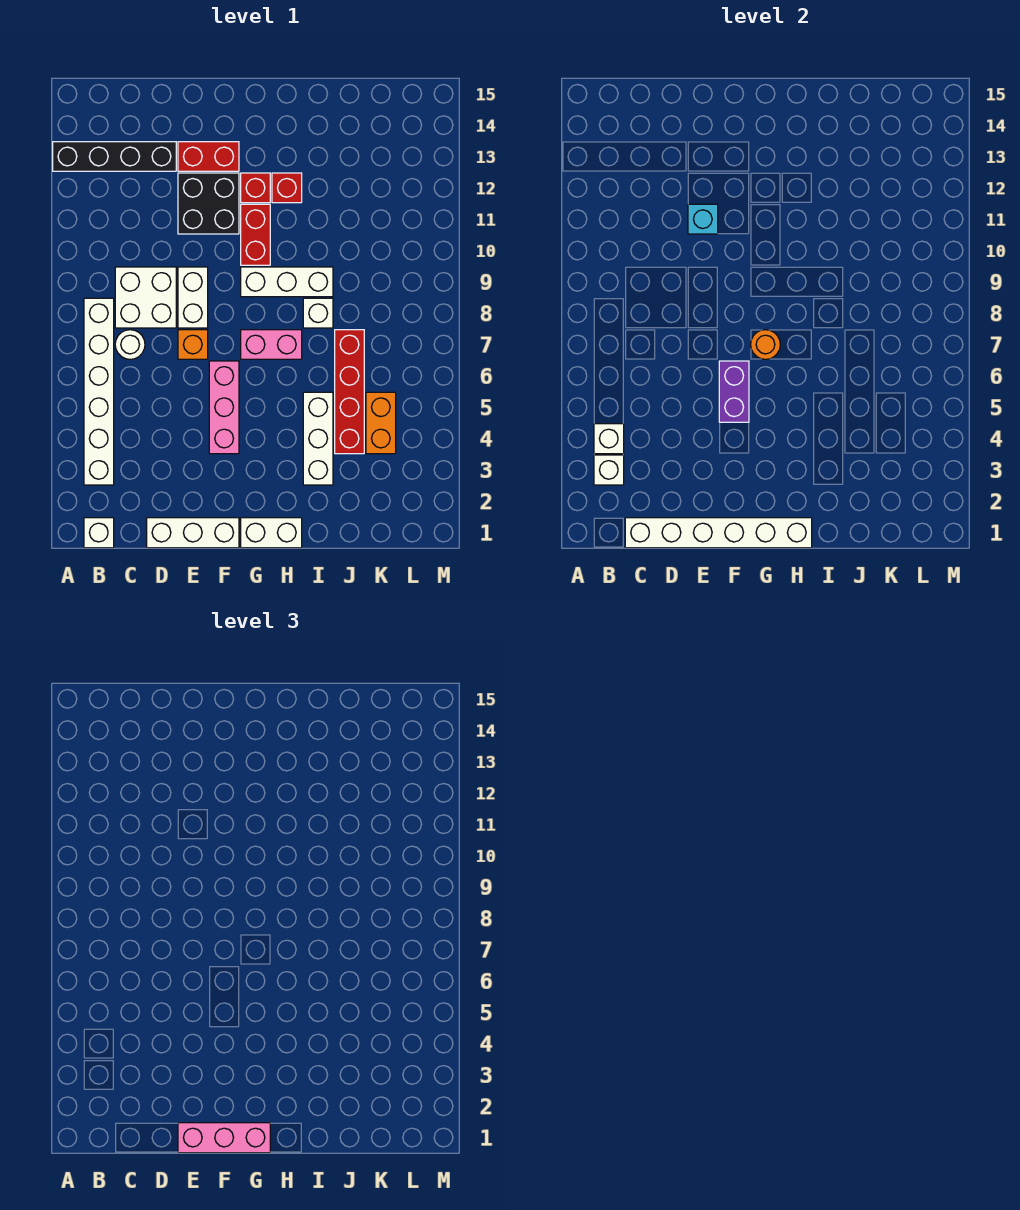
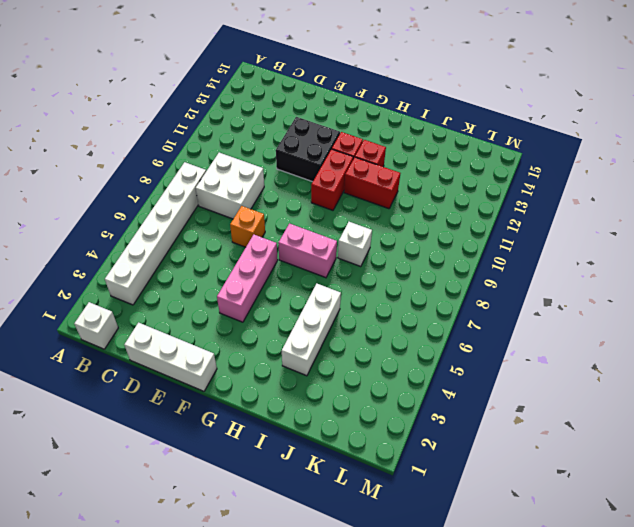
red 1x2 brick [344,157,400,209] -> red 1x2 brick moved to [178,142,239,171]
none -> black 1x4 brick [53,142,176,171]
none -> white 1x1 round brick [115,330,145,359]
none -> white 1x2 brick [178,267,208,328]

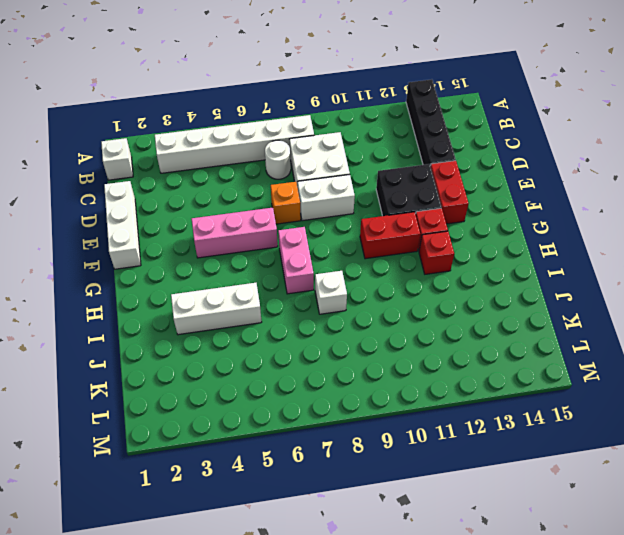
none -> white 1x2 brick [241,518,302,548]
none -> white 1x3 brick [241,267,333,297]
none -> red 1x4 brick [335,330,364,454]

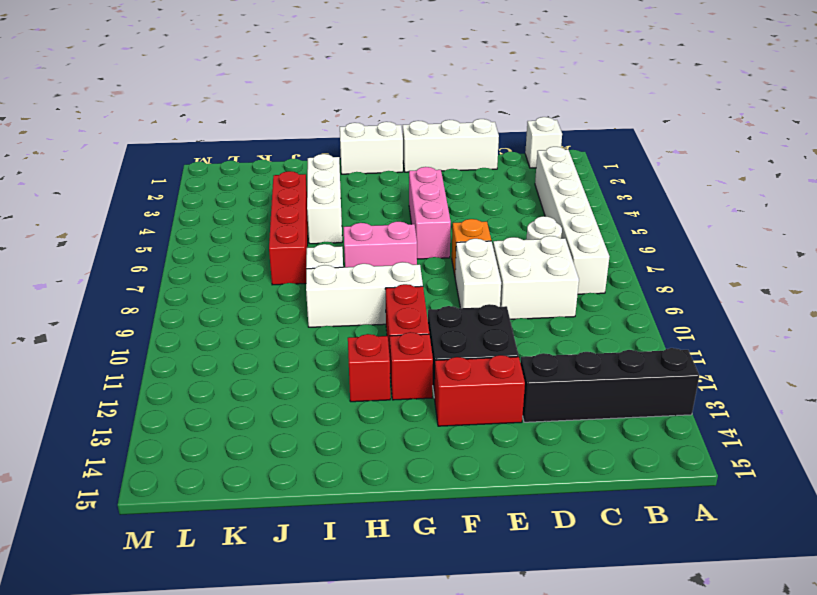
none -> orange 1x2 brick [366,392,396,454]
none -> white 1x1 brick [594,455,624,485]
none -> white 1x1 brick [594,424,624,454]

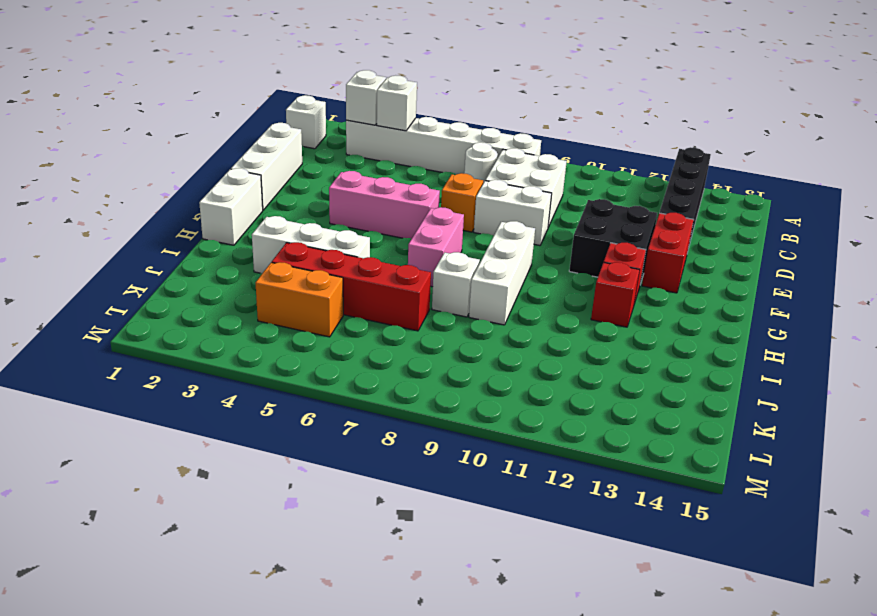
none -> red 1x2 brick [241,204,270,265]
none -> white 1x6 brick [625,518,812,548]
none -> cyan 1x1 brick [688,204,718,234]

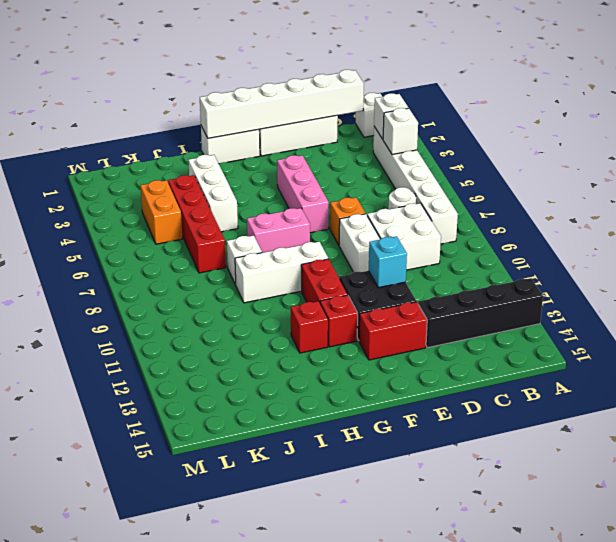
none -> purple 1x2 brick [719,361,749,422]
none -> orange 1x1 round brick [751,330,780,359]
none -> pink 1x3 brick [178,1123,270,1153]

